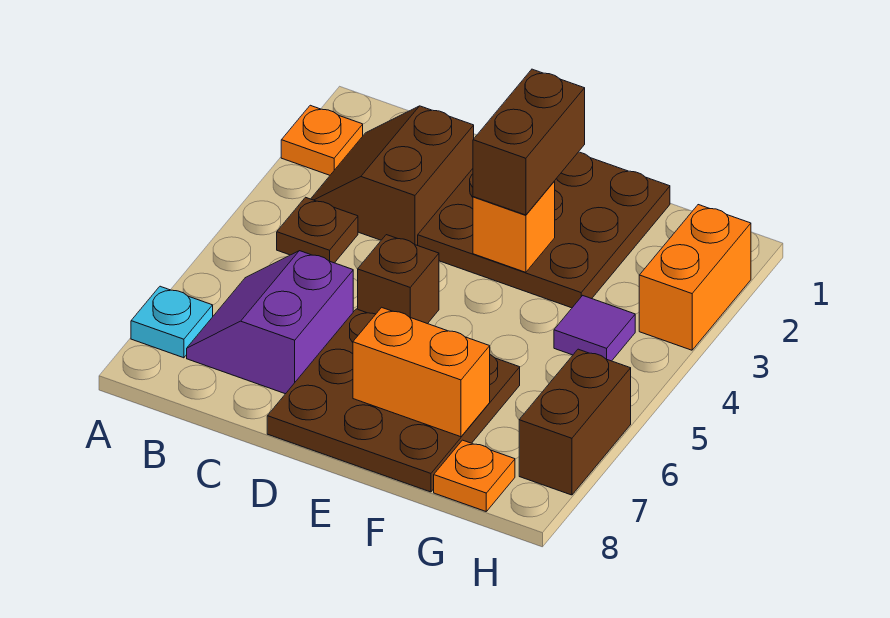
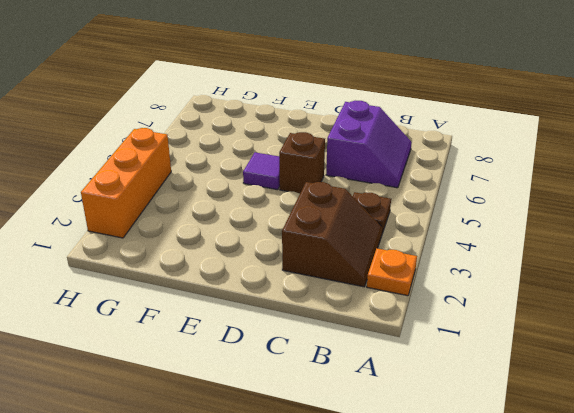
purple 1x1 tile [243,152,280,190] -> purple 1x1 tile moved to [554,296,635,361]
orange 1x3 brick [81,128,171,238] -> orange 1x2 brick [639,205,751,350]
none -> cyan 1x1 plate [131,286,213,358]
none -> brown 3x3 plate [418,152,670,308]
none -> brown 3x3 plate [267,309,520,492]

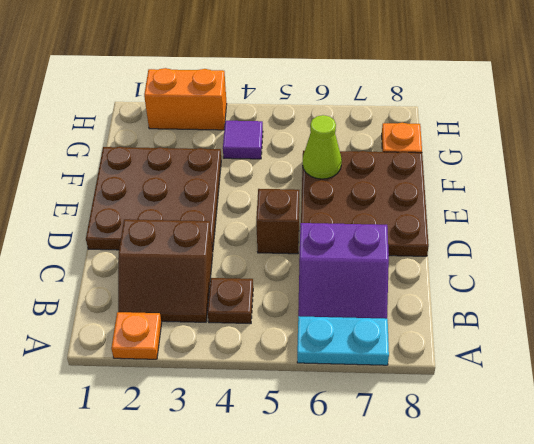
cyan 1x2 plate [297,316,389,365] -> cyan 1x1 plate [131,286,213,358]
lime 1x1 cone [303,115,342,179] -> none
none -> brown 1x2 brick [519,349,631,495]
none -> orange 1x1 brick [473,182,555,272]
none -> orange 1x2 brick [353,307,490,437]

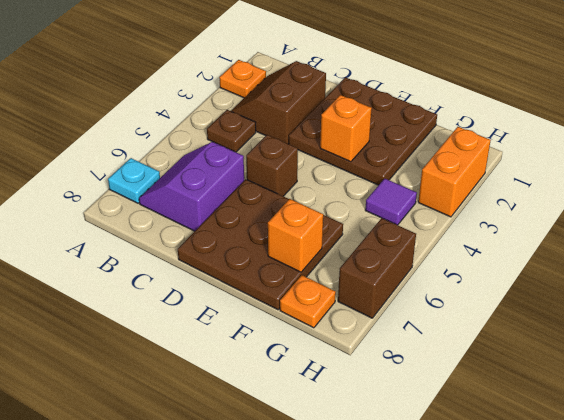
orange 1x1 brick [268,199,323,272] -> orange 1x2 brick [353,307,490,437]
none -> brown 1x2 brick [473,69,585,215]

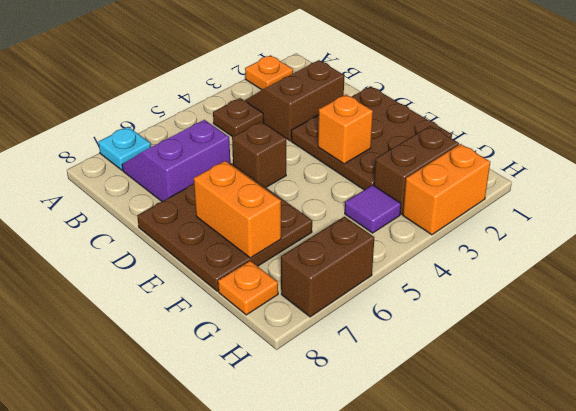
brown 1x2 brick [374,126,459,214] -> brown 1x2 brick moved to [473,69,585,215]

